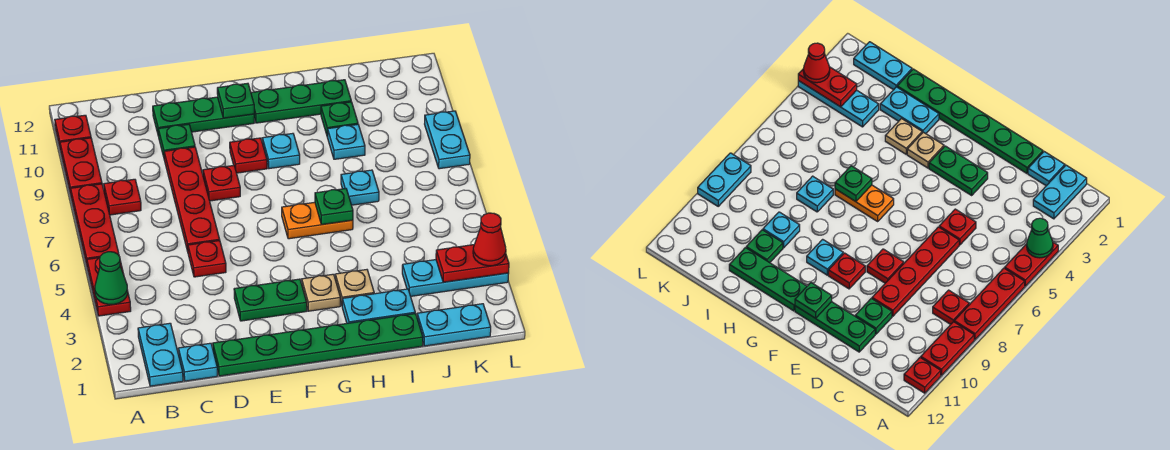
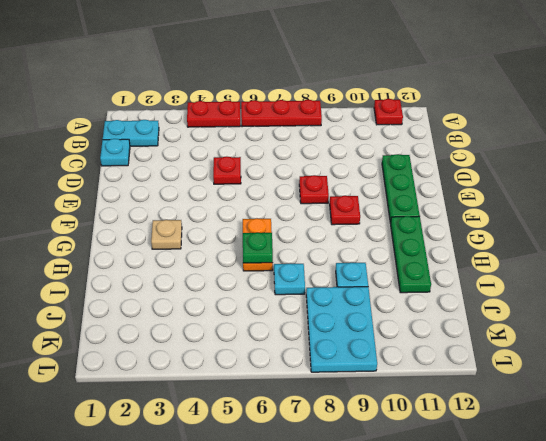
cyan 2x3 plate [306,287,377,372] -> cyan 1x2 plate [425,111,470,169]
none -> red 1x2 plate [60,138,102,195]
none -> red 1x1 plate [104,179,141,215]
none -> green 1x6 plate [213,314,423,376]
none -> red 1x4 plate [164,147,220,252]

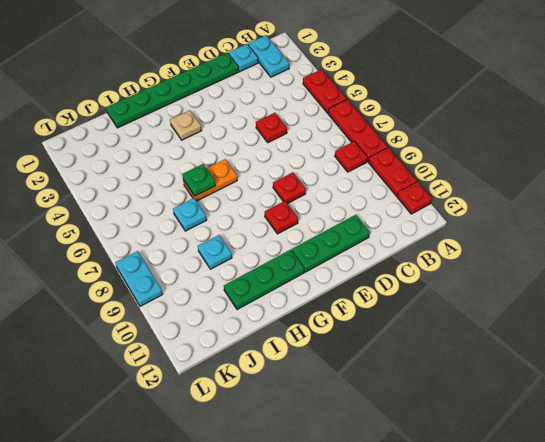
none -> red 1x4 plate [164,147,220,252]
none -> green 1x1 plate [158,124,195,157]
none -> green 1x2 plate [234,279,307,321]
none -> cyan 1x1 plate [262,133,300,169]

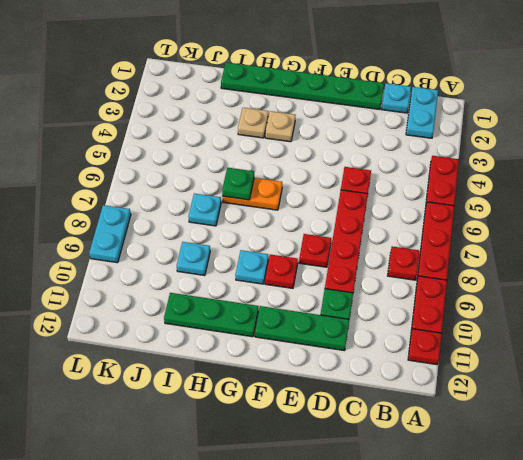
none -> green 1x2 plate [234,279,307,321]
none -> cyan 1x2 plate [342,289,415,323]
none -> green 1x1 plate [321,102,358,136]
none -> cyan 1x2 plate [417,304,491,346]

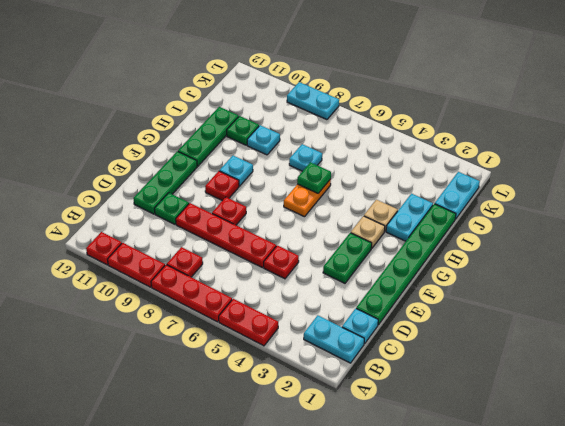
none -> cyan 1x3 plate [402,260,509,296]
none -> green 1x1 cone [95,252,128,304]
none -> green 1x1 plate [217,83,254,118]
none -> red 1x2 plate [436,245,509,282]

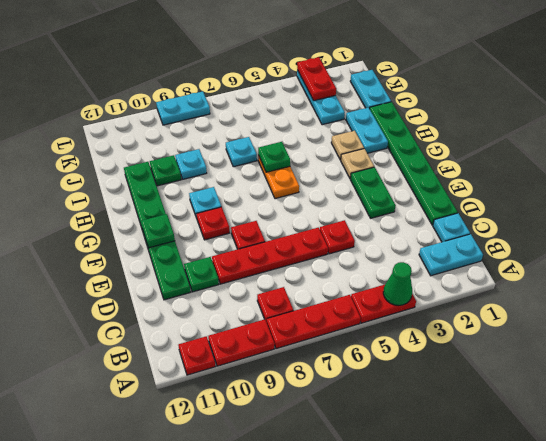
none -> red 1x1 cone [473,213,506,266]

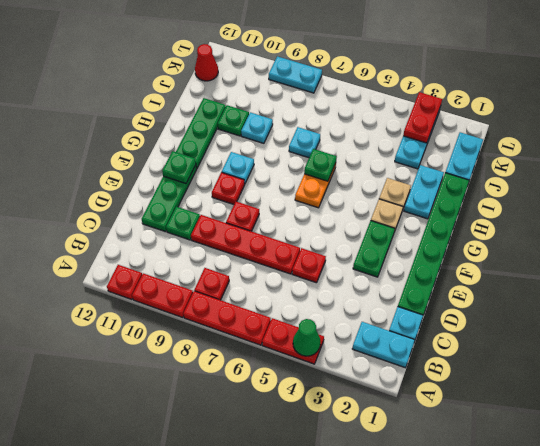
red 1x1 cone [195,44,218,81] -> red 1x1 cone moved to [473,213,506,266]

